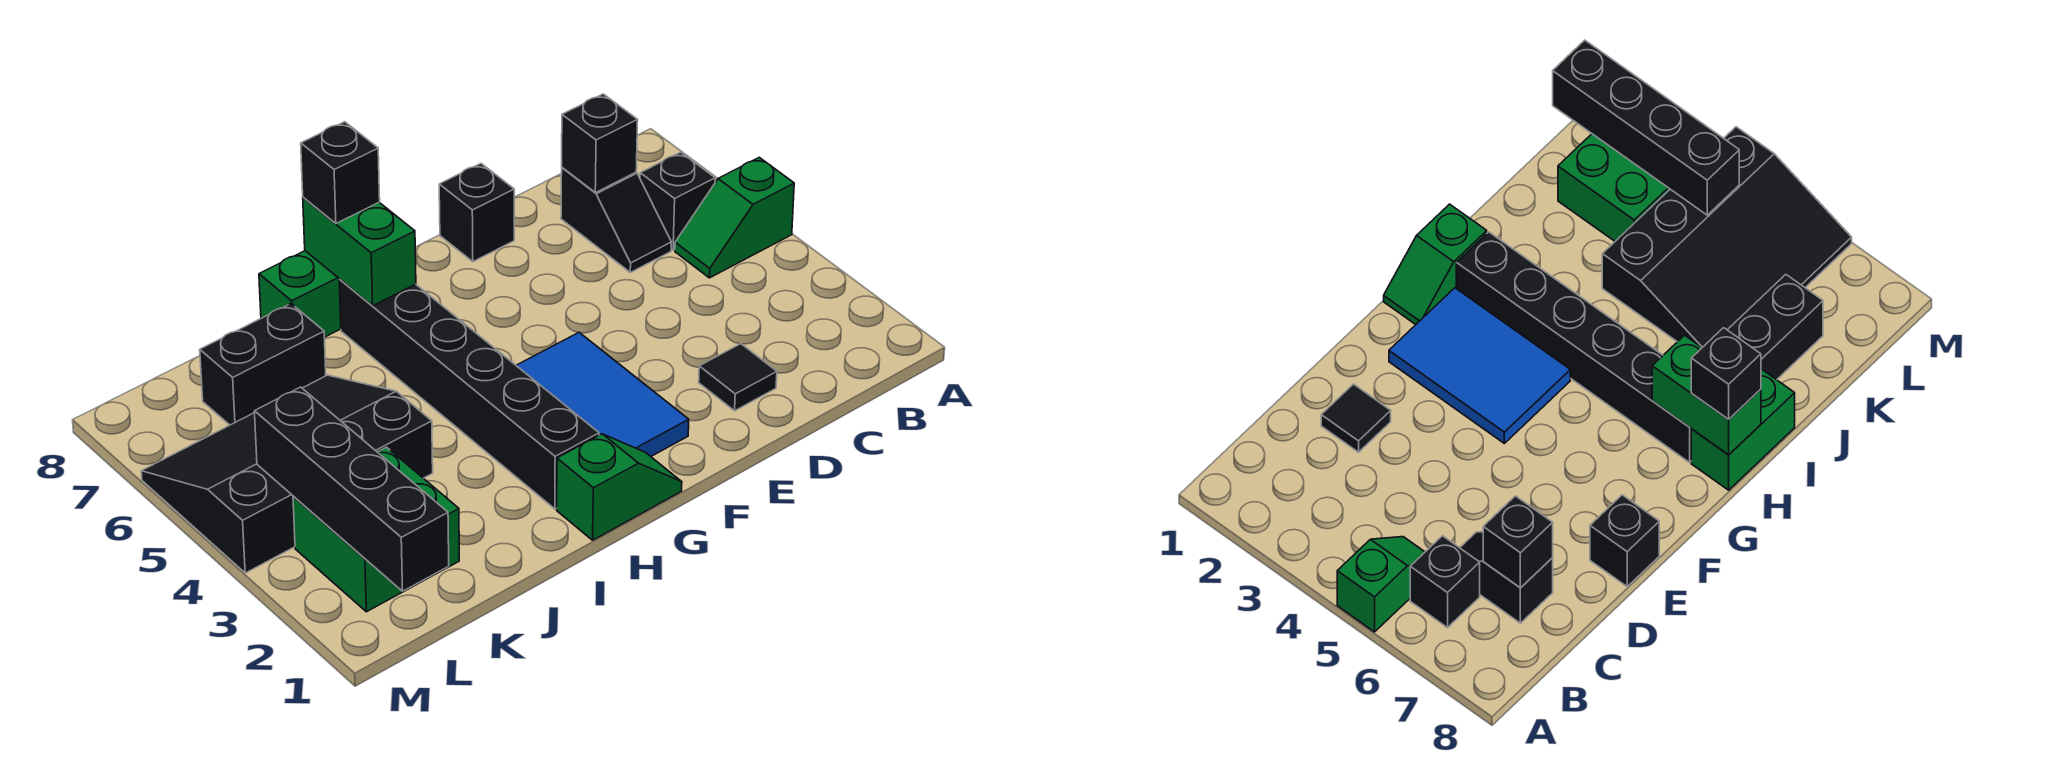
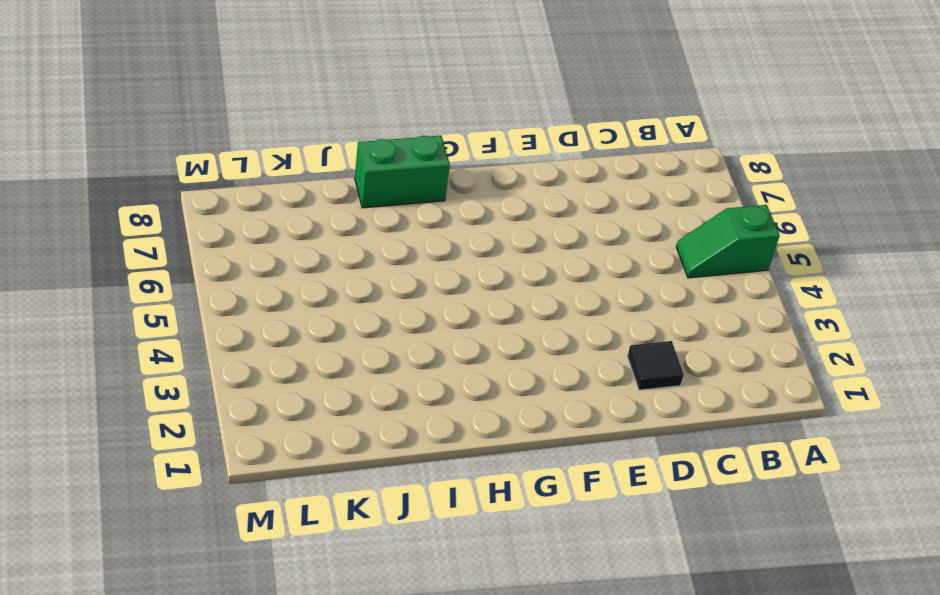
none -> black 1x1 brick [640,152,715,250]
none -> black 1x2 slope [561,168,671,272]
none -> black 1x1 brick [439,164,514,262]

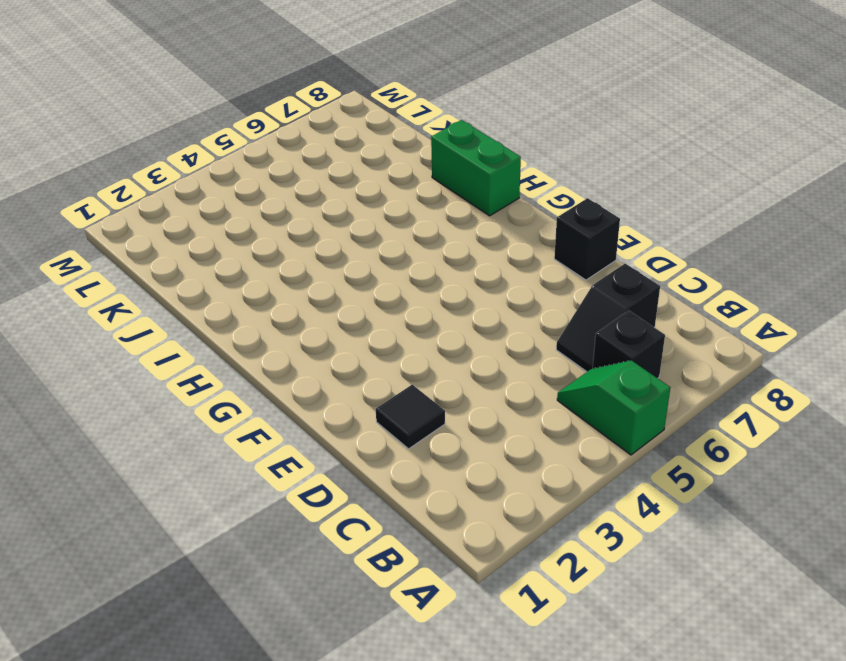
none -> blue 2x3 tile [516,332,689,456]
none -> green 1x2 slope [557,434,682,540]
none -> black 1x6 brick [339,279,599,509]

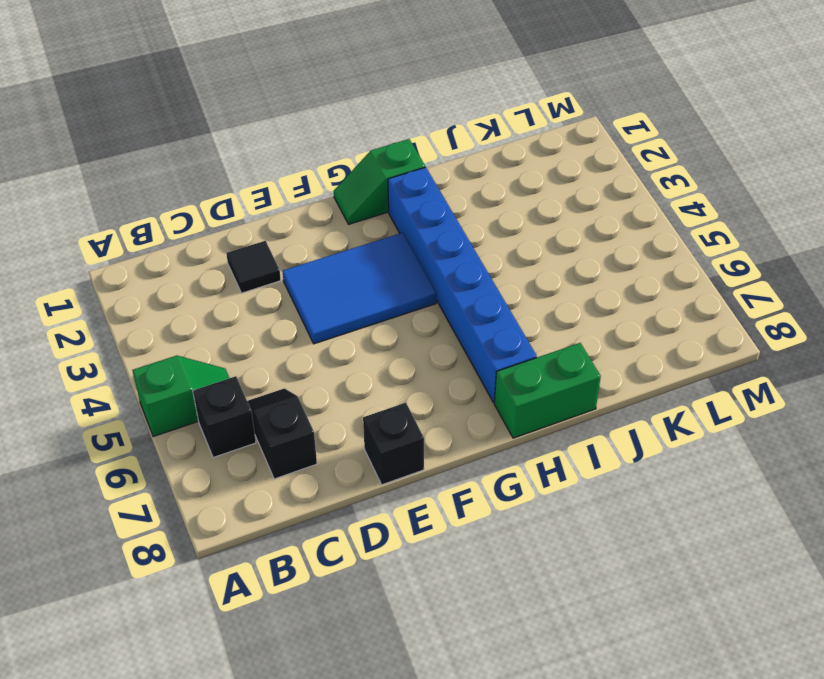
blue 2x3 tile [283,233,436,344] -> blue 2x3 tile turned to [516,332,689,456]
blue 1x6 brick [388,167,537,402] -> black 1x6 brick [339,279,599,509]
none -> black 3x4 slope [141,375,433,573]
none -> black 1x2 brick [200,304,326,425]
none -> green 2x2 brick [293,447,459,612]

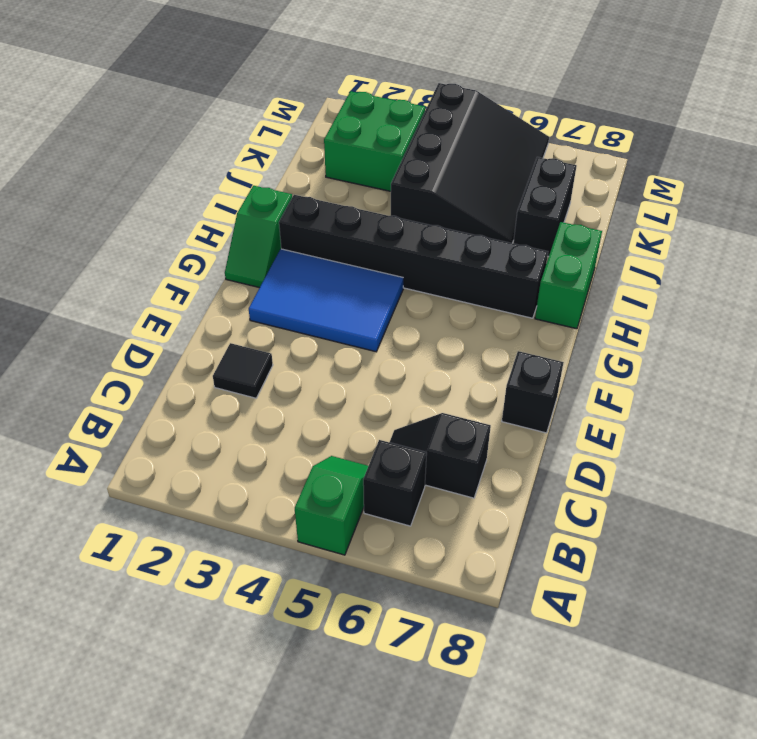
none -> black 1x1 brick [562,94,638,193]
none -> green 1x2 brick [303,197,416,306]
none -> black 1x4 brick [255,387,449,591]

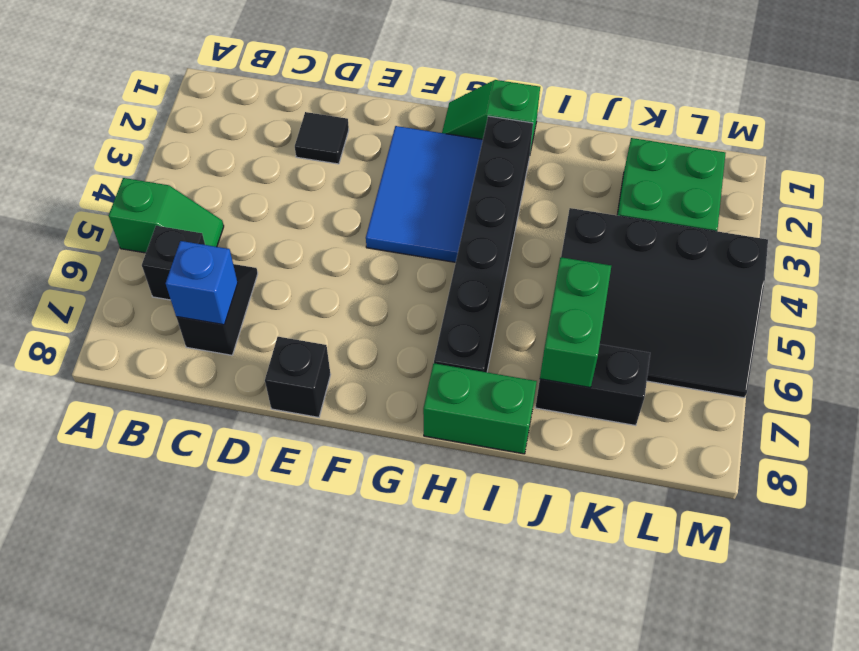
blue 1x1 brick [166,241,238,325] -> black 1x1 brick [562,94,638,193]
green 1x2 brick [540,257,611,388] -> green 1x2 brick moved to [303,197,416,306]
none -> black 1x4 brick [255,387,449,591]
none -> black 1x1 brick [301,122,380,223]

